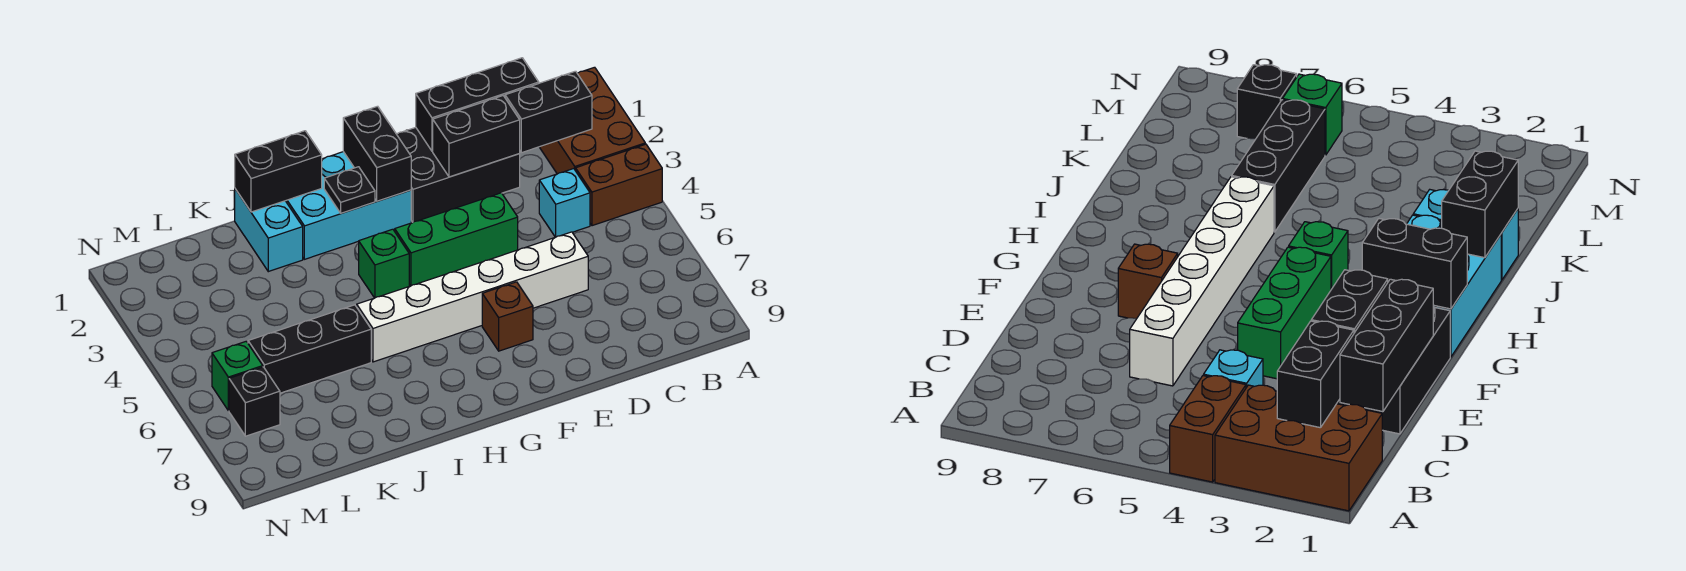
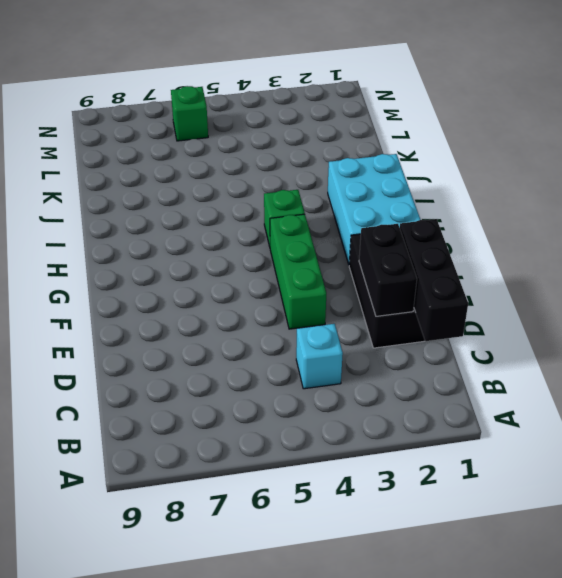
none -> brown 2x3 brick [540,67,645,174]
none -> brown 1x2 brick [576,144,662,226]
none -> white 1x6 brick [357,232,588,362]

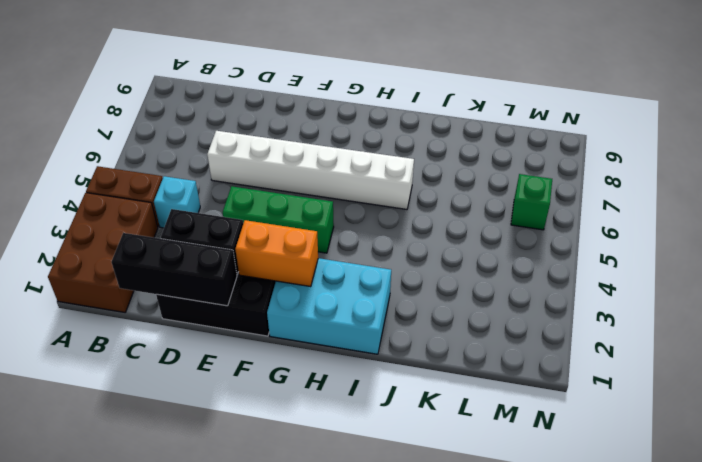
orange 1x2 brick [235,220,318,287] -> black 1x2 brick [343,106,411,201]
none -> brown 1x1 brick [482,282,533,351]
none -> green 1x1 brick [359,229,409,298]
none -> cyan 1x2 brick [235,189,303,272]

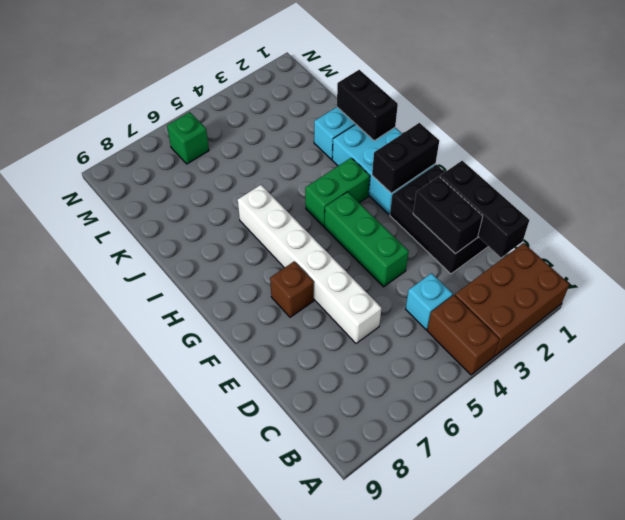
green 1x2 brick [305,158,370,226] -> green 1x1 brick [359,229,409,298]
none -> black 1x3 brick [248,305,371,393]
none -> black 1x1 brick [229,367,280,436]
none -> black 1x2 brick [505,71,592,153]

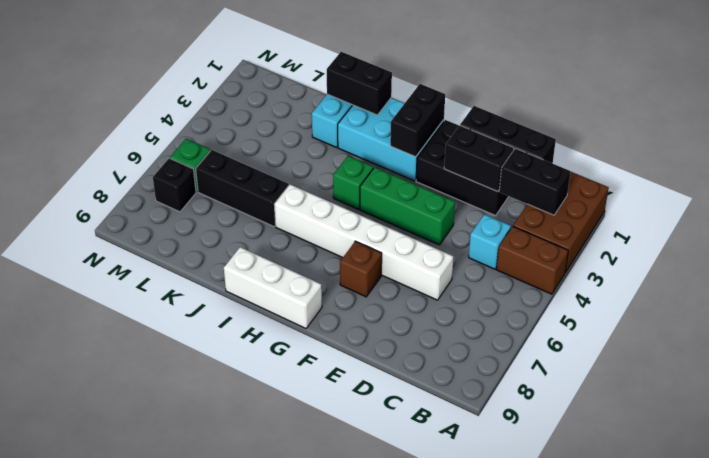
white 1x3 brick [224,247,322,328] -> none
none -> black 1x1 plate [324,167,375,213]

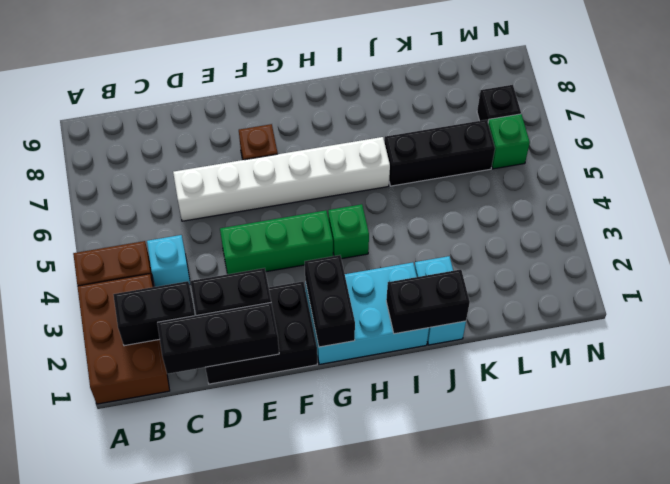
none -> black 1x1 plate [324,167,375,213]

